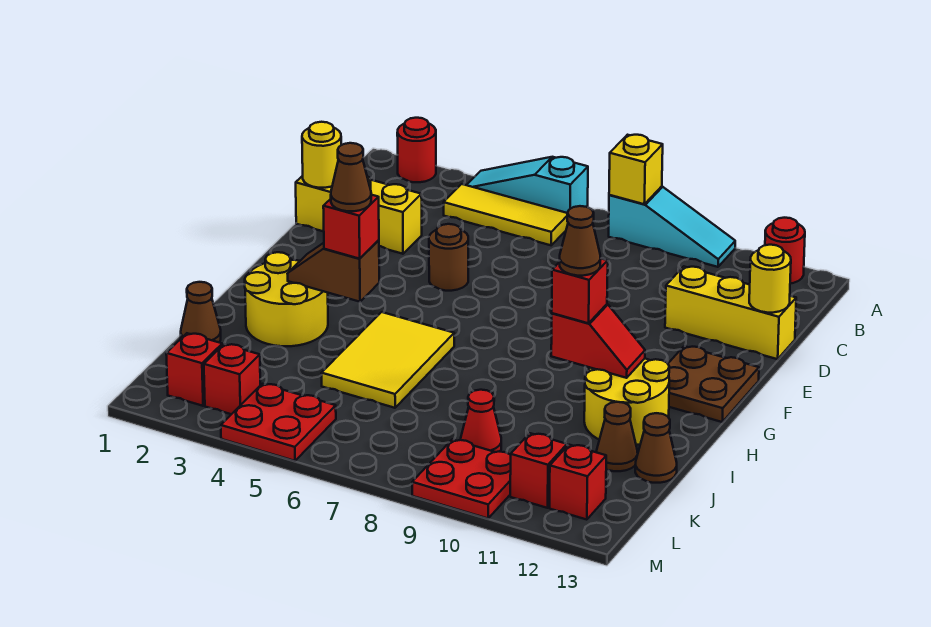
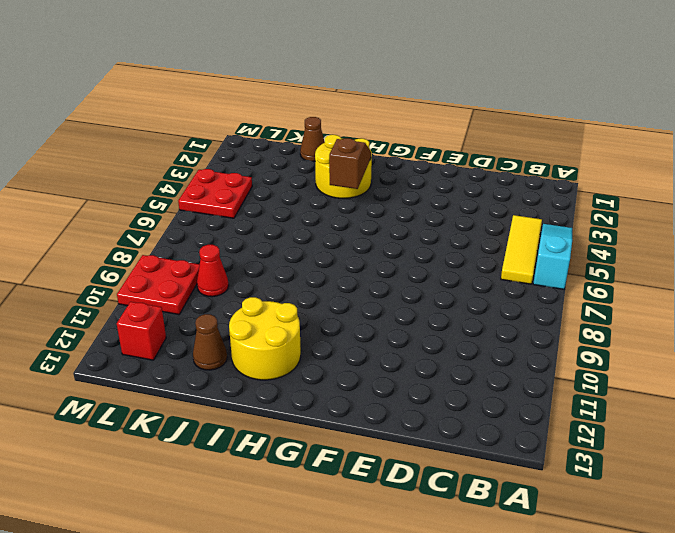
none -> red 1x1 round brick [397,118,436,182]
none -> cyan 1x3 slope [609,186,735,267]
none -> red 1x1 round brick [765,218,805,283]
none -> yellow 1x3 brick [296,176,422,254]

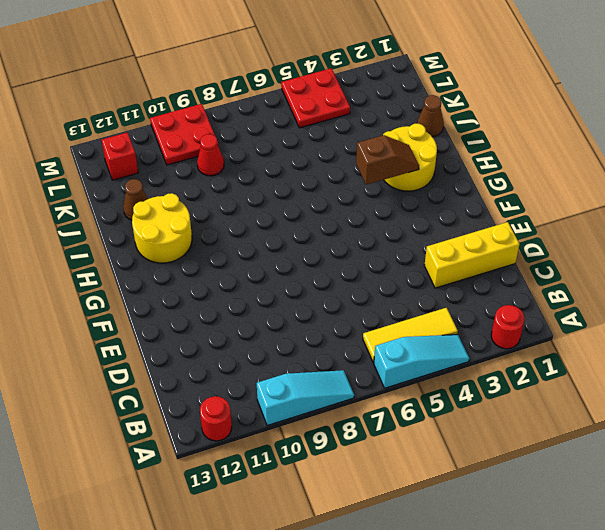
cyan 1x3 slope [257,370,354,426] -> cyan 1x3 slope turned to [609,186,735,267]
none -> yellow 1x3 brick [665,266,796,359]
none -> brown 1x1 round brick [429,224,468,291]
none -> brown 2x2 plate [668,346,759,422]
none -> yellow 2x3 tile [322,312,454,408]

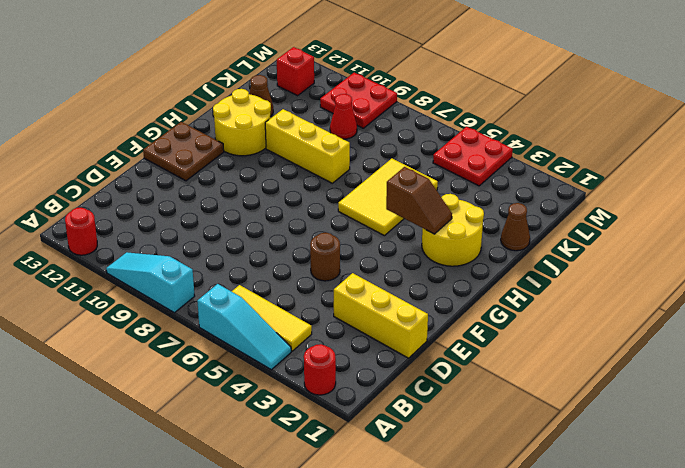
yellow 1x3 brick [265,109,350,183] -> yellow 1x3 brick moved to [665,266,796,359]
none -> brown 1x1 cone [635,413,677,483]
none -> red 1x1 brick [166,333,222,406]
none -> red 1x1 brick [204,344,260,414]
none -> red 1x1 brick [510,433,567,508]

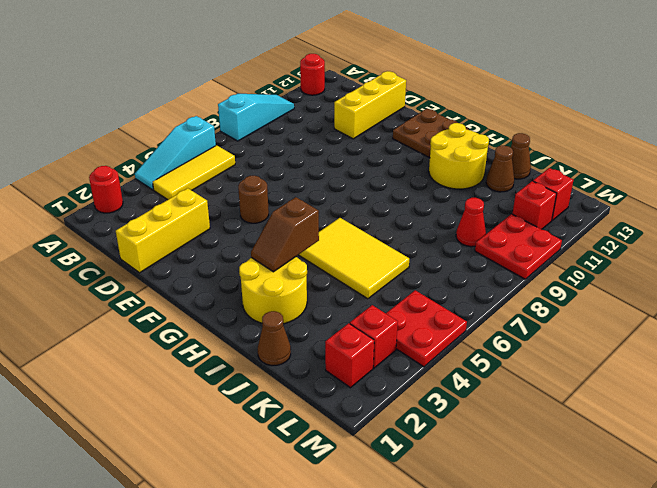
none -> yellow 1x1 brick [609,135,663,204]
none -> yellow 1x1 round brick [302,122,341,188]
none -> yellow 1x1 round brick [749,245,791,313]
none -> red 1x2 slope [551,304,645,378]

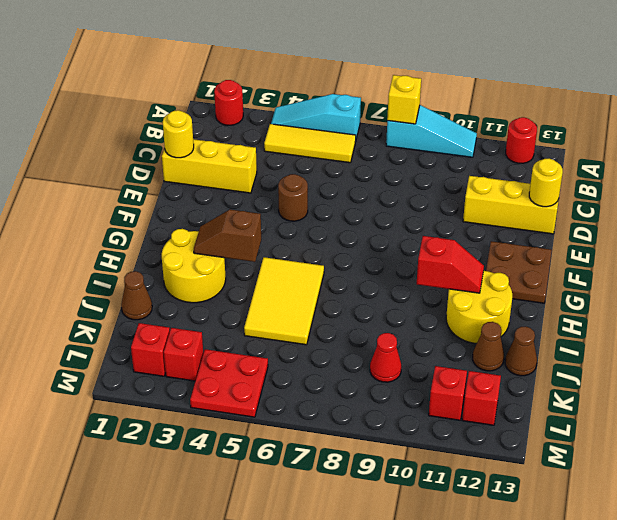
none -> red 2x2 plate [412,439,511,518]
none -> red 1x1 brick [323,195,379,259]
none -> red 1x1 brick [552,259,608,323]
none -> brown 1x1 cone [331,143,371,211]

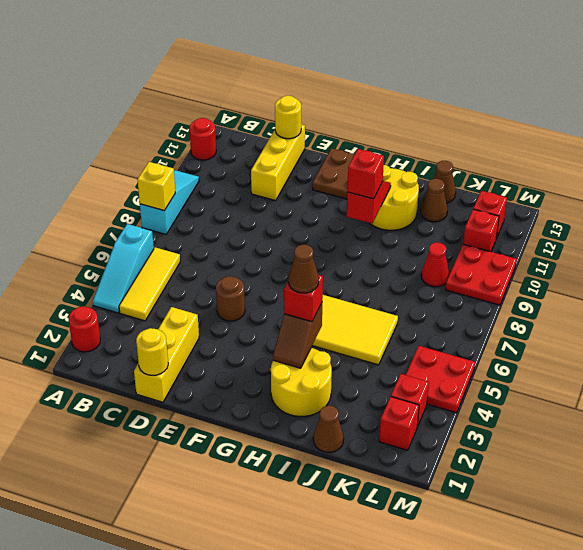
none -> brown 1x1 cone [560,206,601,276]

